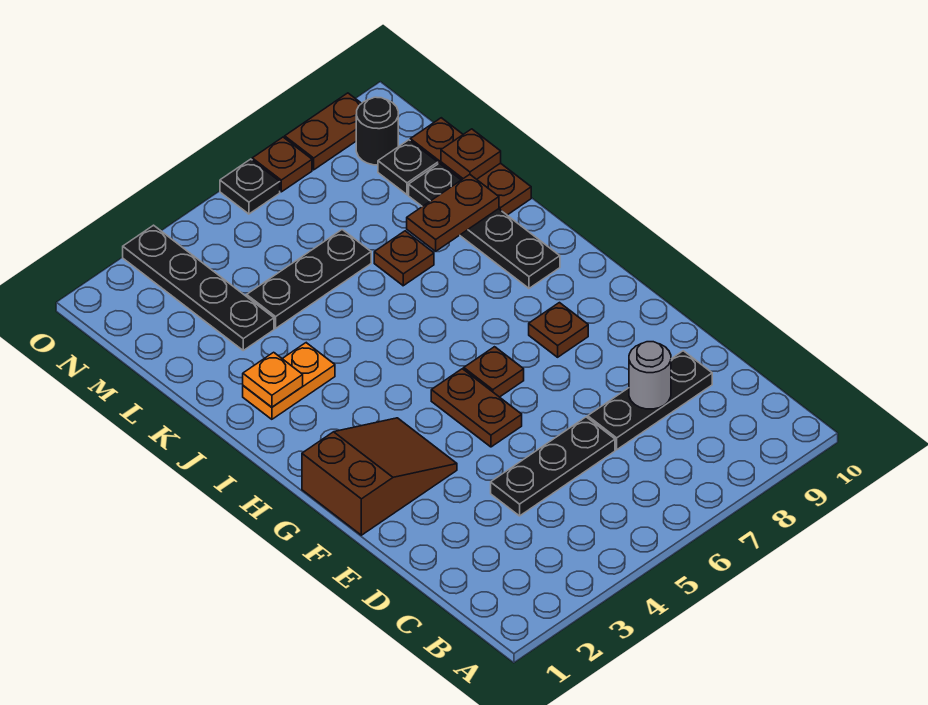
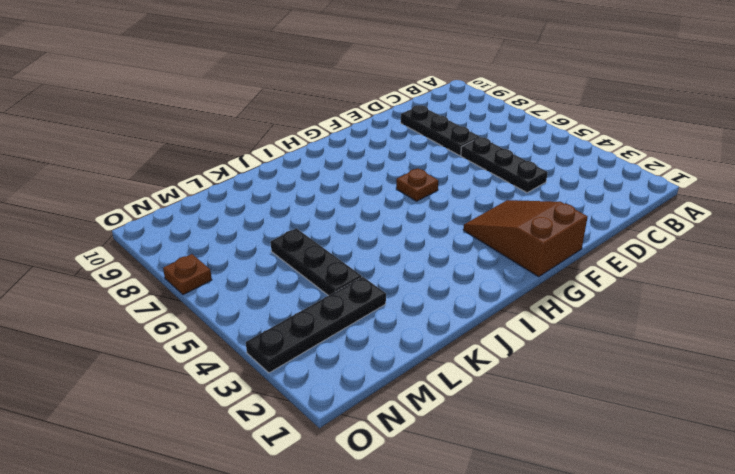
none -> brown 1x2 plate [431,369,522,447]
none -> brown 1x1 plate [529,303,588,357]
none -> black 1x4 plate [409,163,560,288]

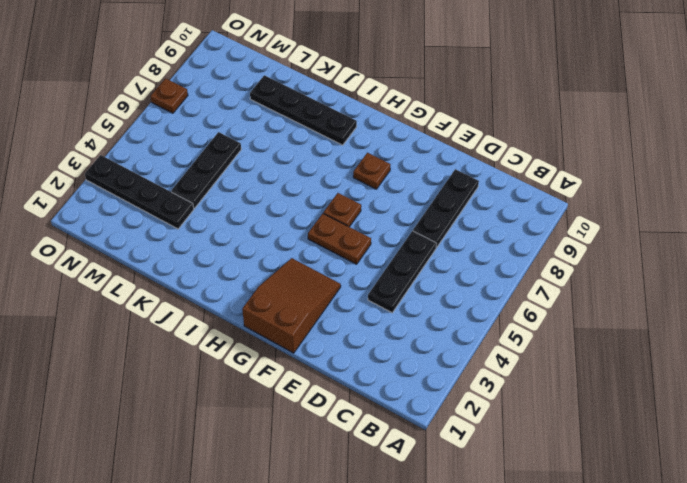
none -> orange 1x2 plate [243,343,335,419]
none -> brown 1x1 plate [374,231,434,286]
none -> brown 1x3 plate [410,118,531,215]

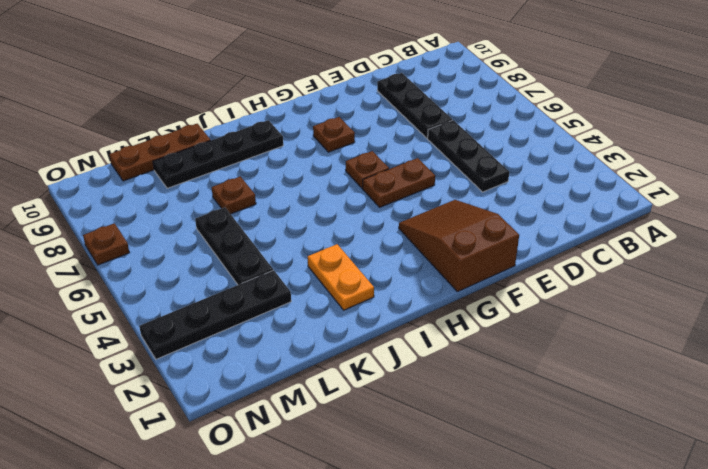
none -> black 1x1 plate [378,140,438,195]
none -> black 1x1 round brick [356,97,398,165]
none -> black 1x1 plate [220,159,280,214]

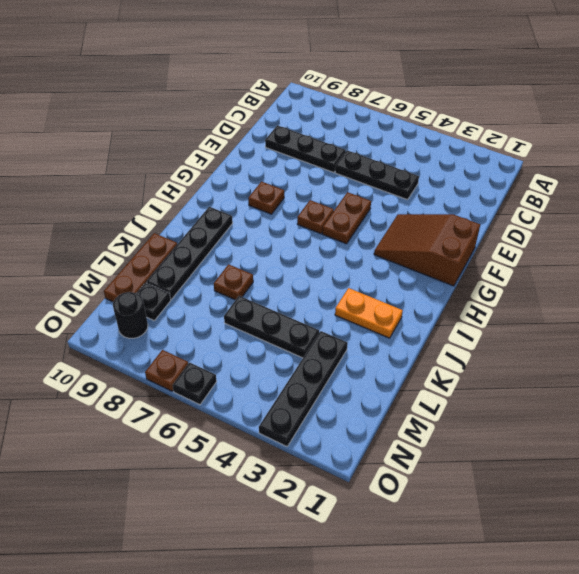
none -> brown 1x2 plate [285,93,362,170]
none -> grey 1x1 round brick [629,342,671,409]
none -> orange 1x1 plate [243,352,303,407]

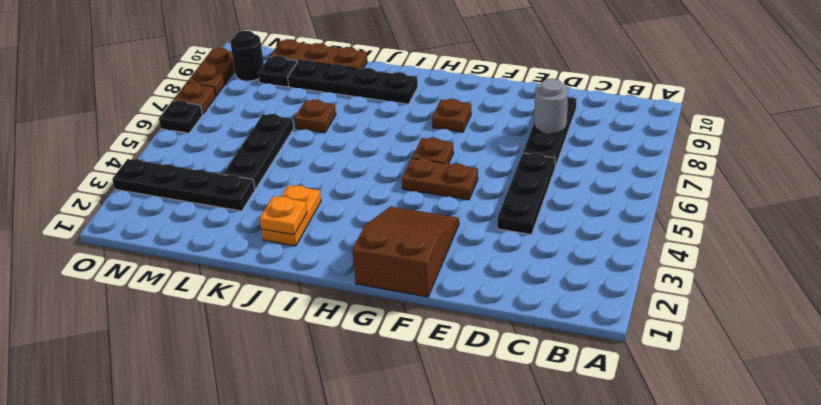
none -> brown 1x2 plate [407,175,499,251]
none -> brown 1x1 plate [441,129,501,179]

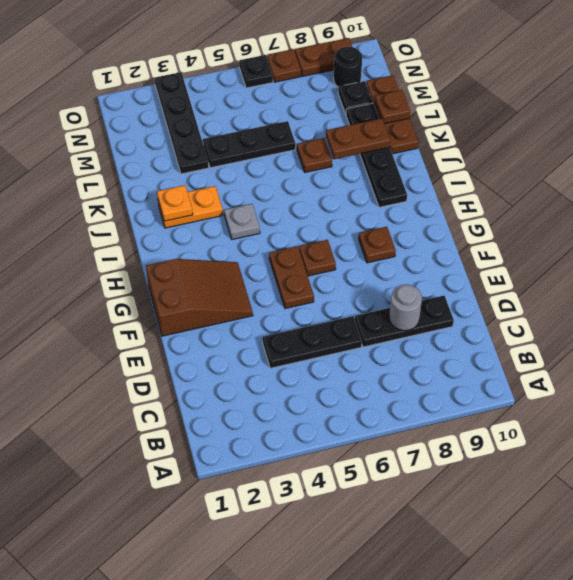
grey 1x1 plate [224,204,260,240] -> none

